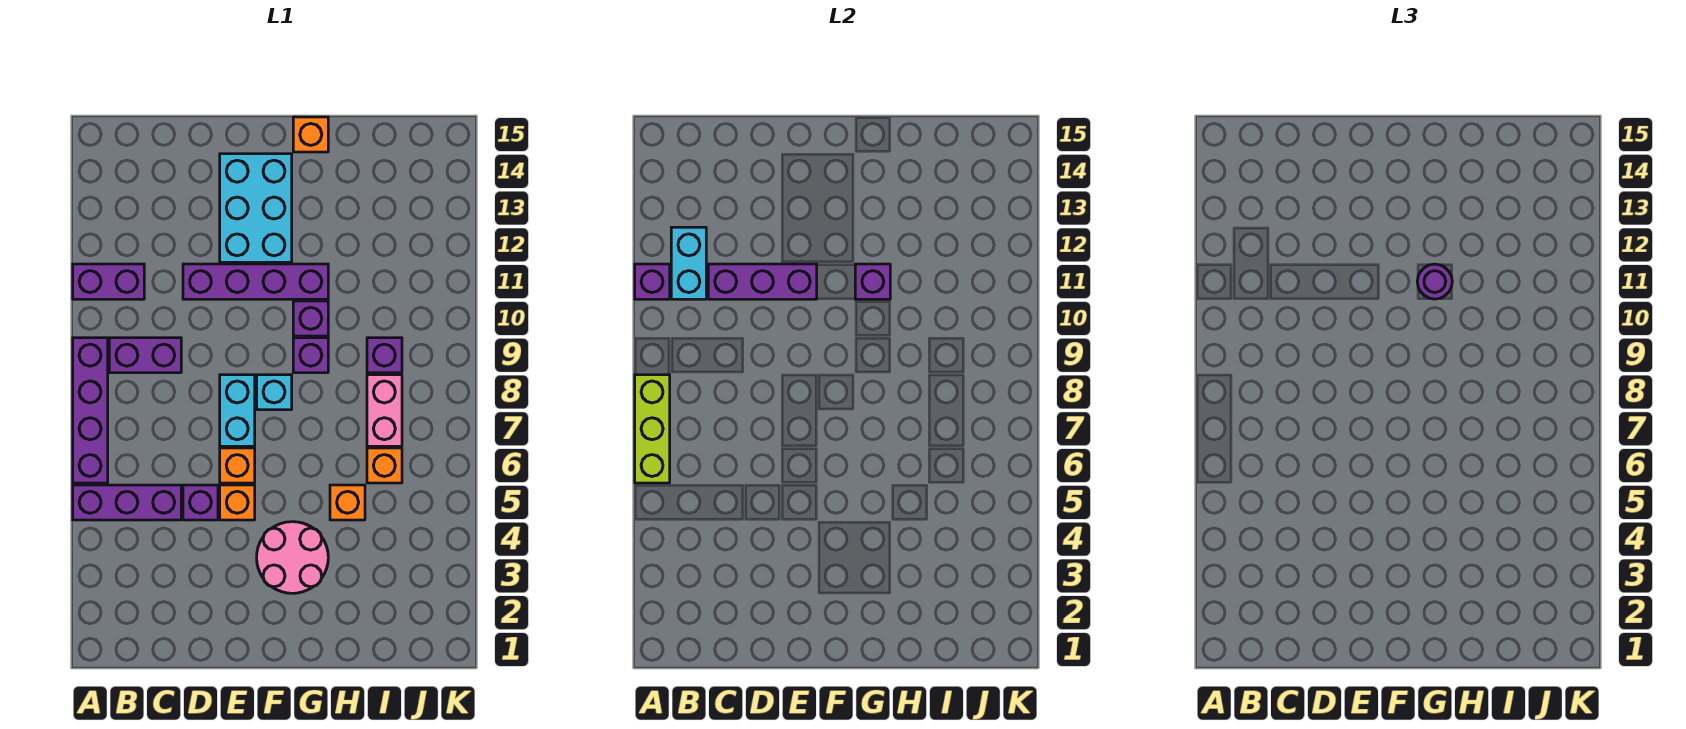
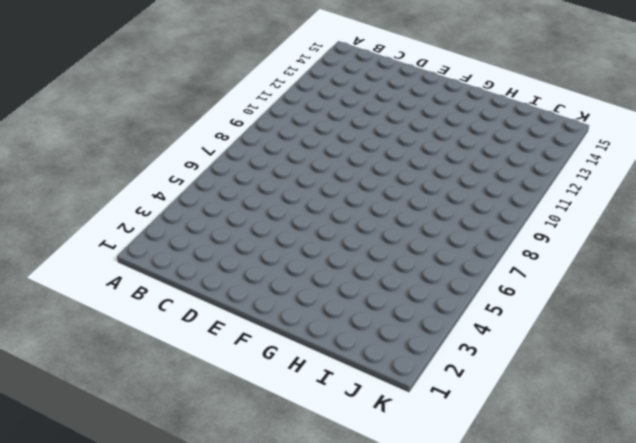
none -> purple 1x3 brick [73,485,181,520]
none -> purple 1x4 brick [73,338,108,483]
none -> purple 1x2 brick [73,264,144,299]

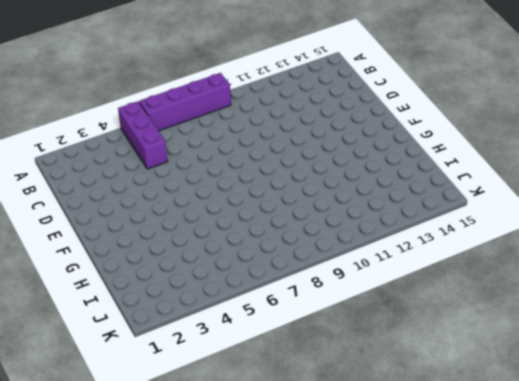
none -> purple 1x2 brick [73,264,144,299]
none -> purple 1x2 brick [109,338,181,373]
none -> purple 1x1 brick [183,485,218,520]

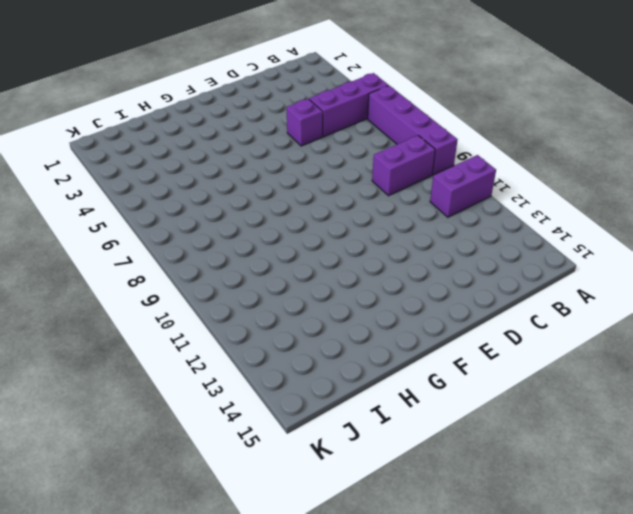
none -> purple 1x4 brick [183,264,328,299]
none -> orange 1x1 brick [220,485,255,520]
none -> orange 1x1 brick [220,448,255,483]

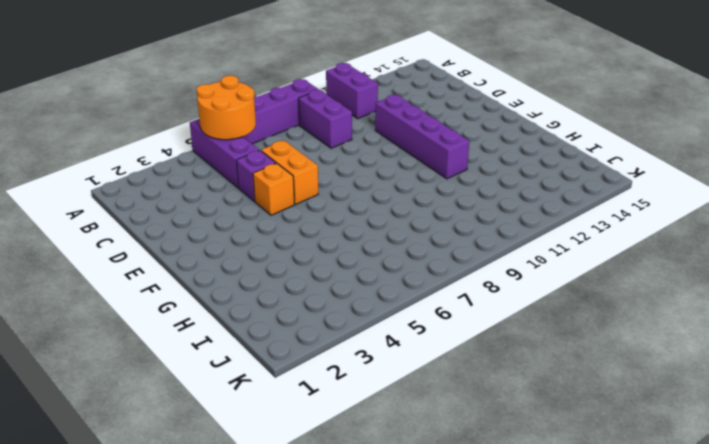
orange 2x2 round brick [196,75,256,140] -> lime 1x3 brick [635,375,670,483]
orange 1x2 brick [261,141,318,204] -> orange 1x1 brick [220,448,255,483]
none -> cyan 1x2 brick [220,375,255,446]
none -> cyan 2x3 brick [220,154,292,262]
none -> pink 2x2 round brick [257,522,328,593]

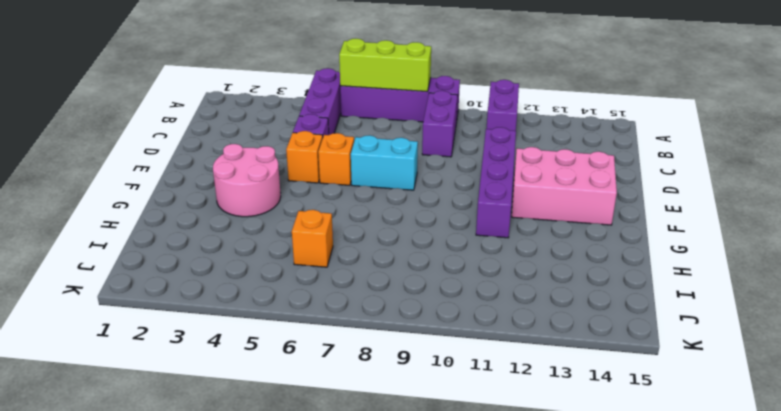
pink 2x3 brick [512,147,617,225] -> cyan 2x3 brick [220,154,292,262]
none -> cyan 1x1 brick [257,375,292,410]
none -> purple 1x1 brick [293,338,328,373]
none -> purple 1x1 brick [293,301,328,336]

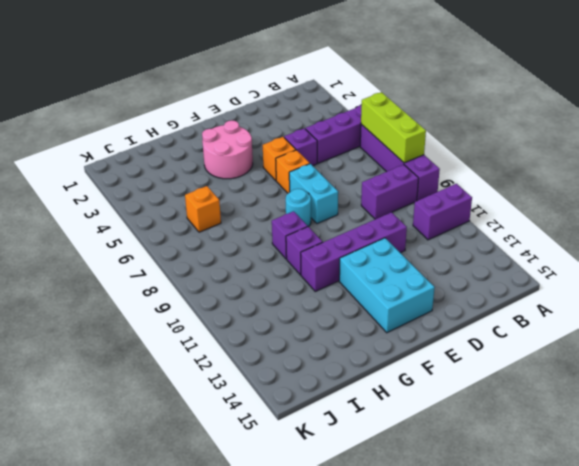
cyan 1x1 round brick [286,189,311,227] -> cyan 1x1 brick [257,375,292,410]
none -> orange 1x1 brick [293,117,328,152]
none -> orange 1x1 brick [330,485,365,520]
none -> pink 1x2 brick [367,375,402,446]

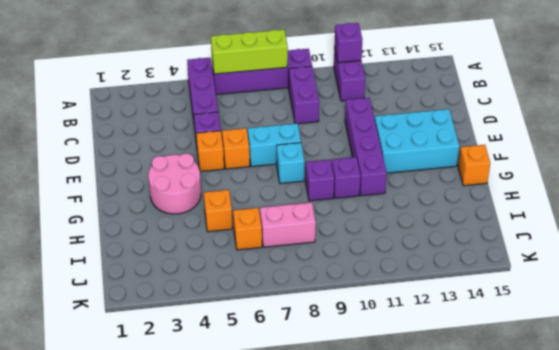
none -> purple 1x1 brick [367,338,402,373]
none -> cyan 1x2 brick [671,227,706,299]
none -> purple 1x3 brick [708,264,817,299]

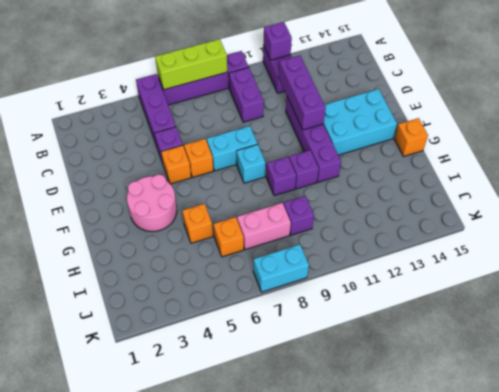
cyan 1x2 brick [253,245,309,292] -> cyan 1x2 brick moved to [671,227,706,299]
none -> purple 1x1 brick [855,264,890,299]
none -> purple 1x1 round brick [1417,264,1452,299]

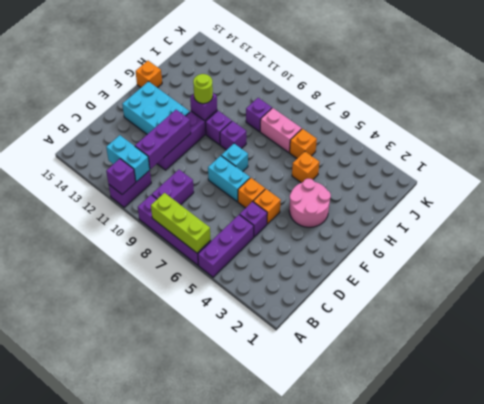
lime 1x1 round brick [193,74,213,104] -> purple 1x1 round brick [1417,264,1452,299]

